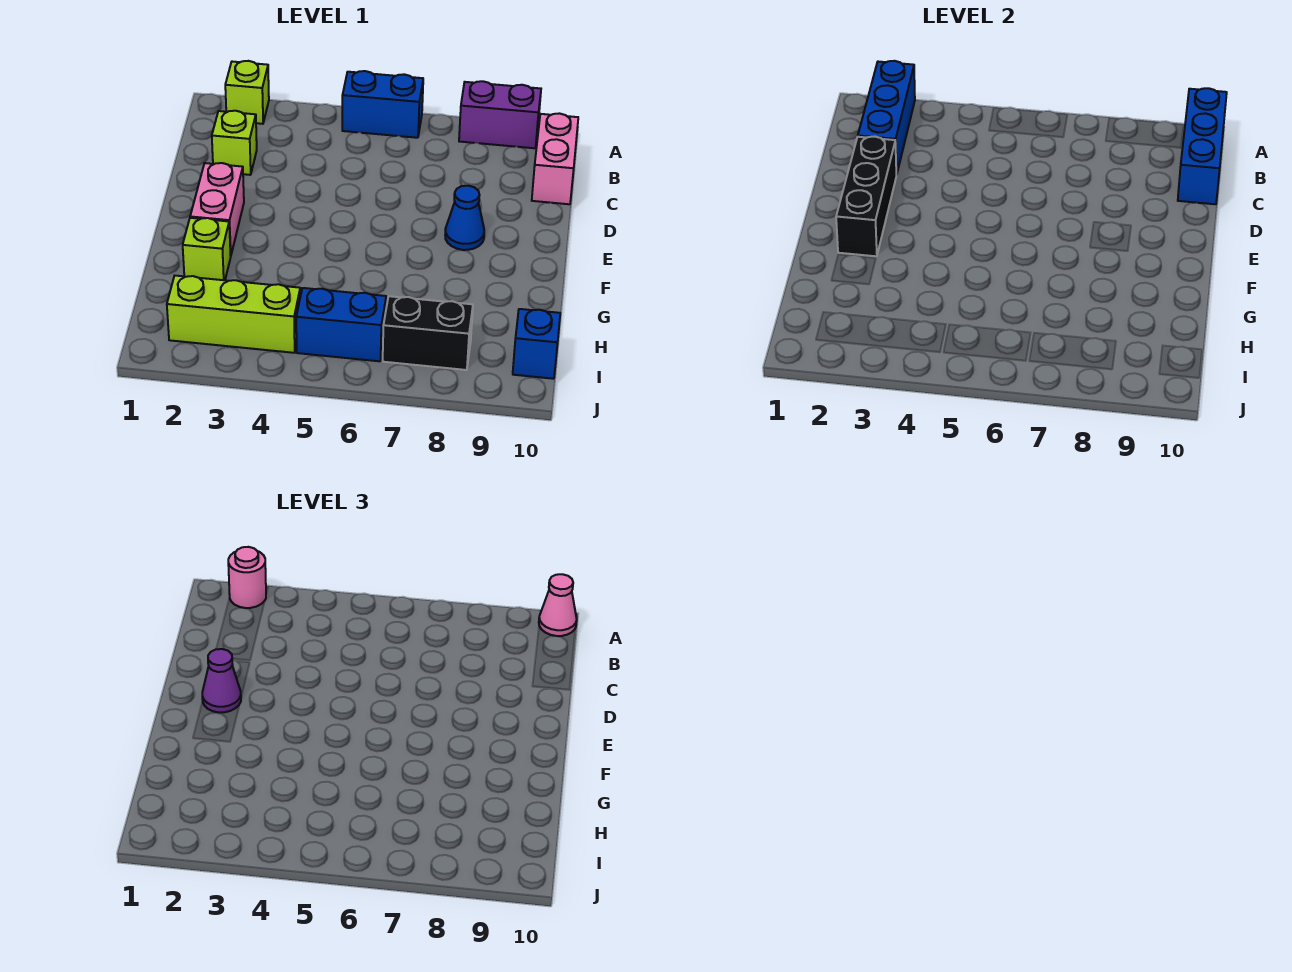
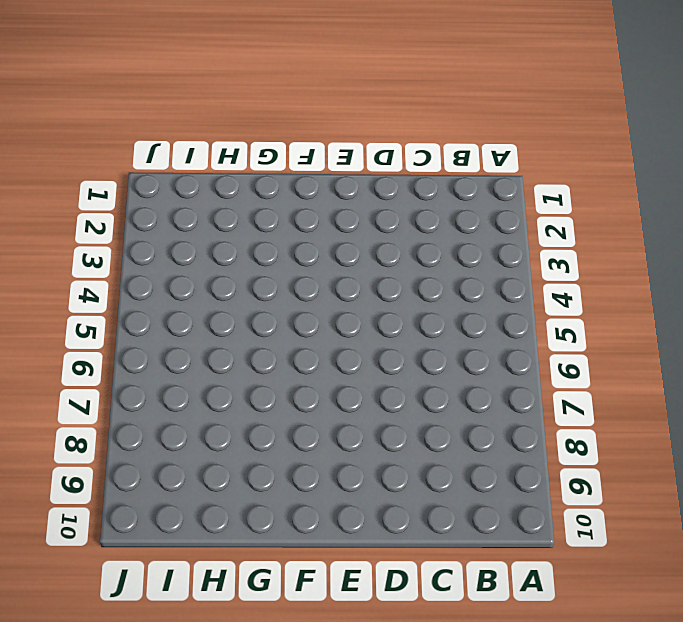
none -> lime 1x1 brick [225,61,269,124]
none -> blue 1x2 brick [342,71,423,138]
none -> purple 1x2 brick [459,81,541,148]

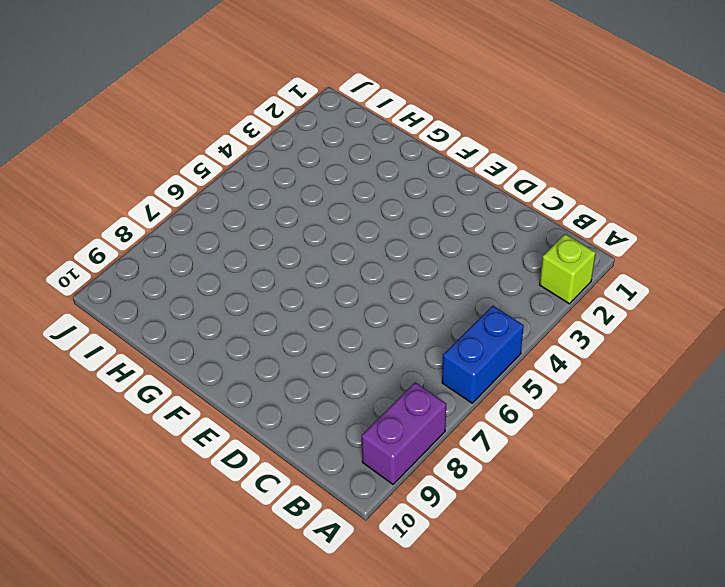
none -> pink 1x2 brick [532,113,578,204]
none -> lime 1x1 brick [212,111,257,175]
none -> pink 1x2 brick [190,163,244,256]

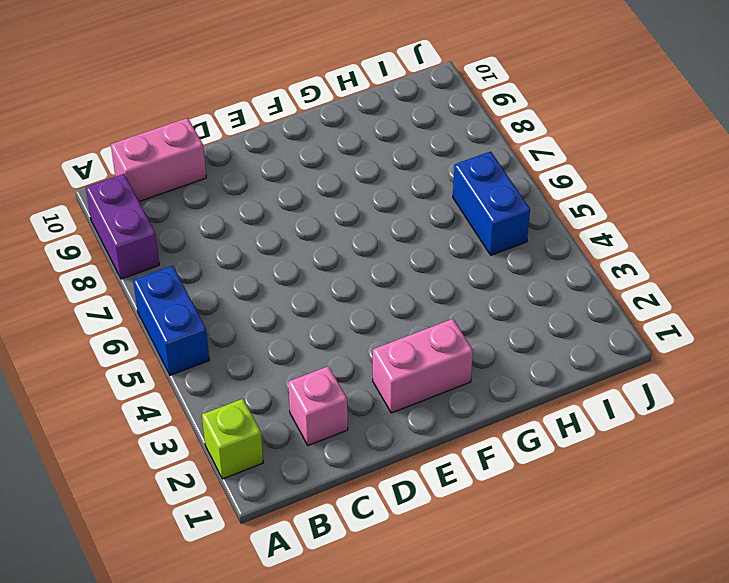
pink 1x1 brick [288,366,348,446] -> lime 1x1 brick [212,111,257,175]
none -> blue 1x1 cone [445,186,484,250]
none -> lime 1x1 brick [183,218,231,280]
none -> lime 1x3 brick [167,276,300,353]

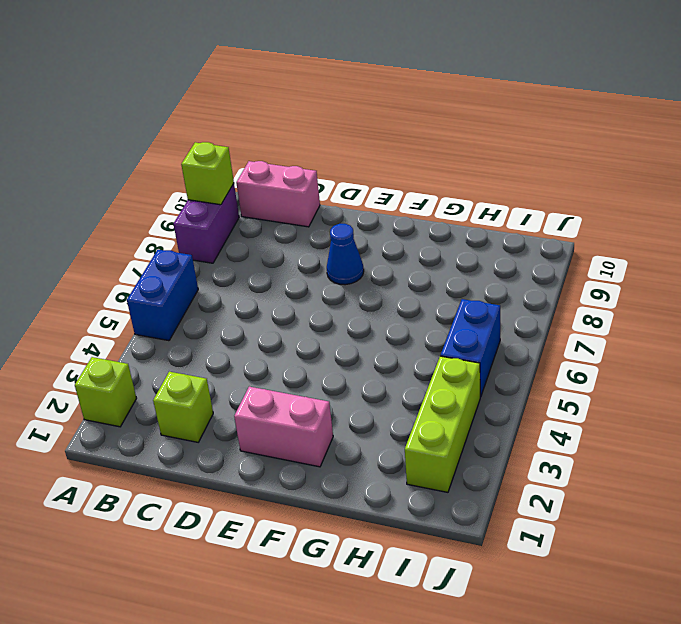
lime 1x1 brick [181,142,234,205] -> lime 1x1 brick moved to [183,218,231,280]
none -> black 1x2 brick [383,296,473,370]
none -> blue 1x1 brick [513,309,560,379]
none -> blue 1x3 brick [858,61,915,175]

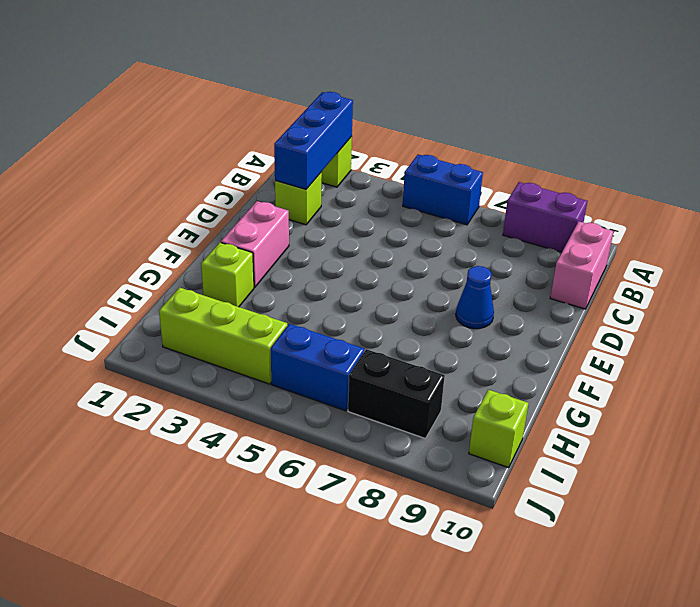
lime 1x1 brick [469,390,528,468] -> blue 1x1 brick [513,309,560,379]
none -> blue 1x3 brick [1178,88,1227,204]
none -> black 1x3 brick [836,137,896,256]
none -> pink 1x1 round brick [228,547,266,608]

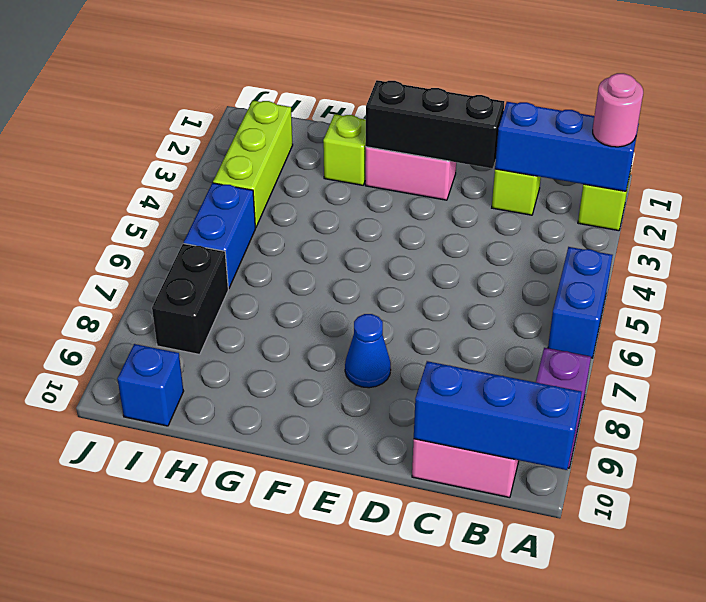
none -> pink 1x1 cone [539,574,577,636]
none -> purple 1x1 cone [202,649,241,712]

